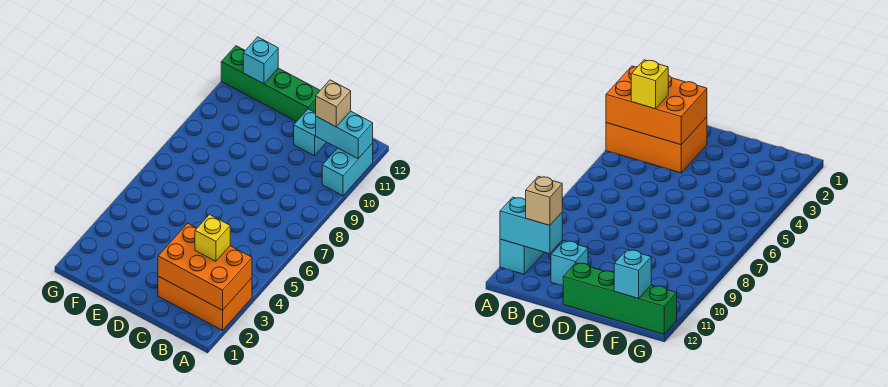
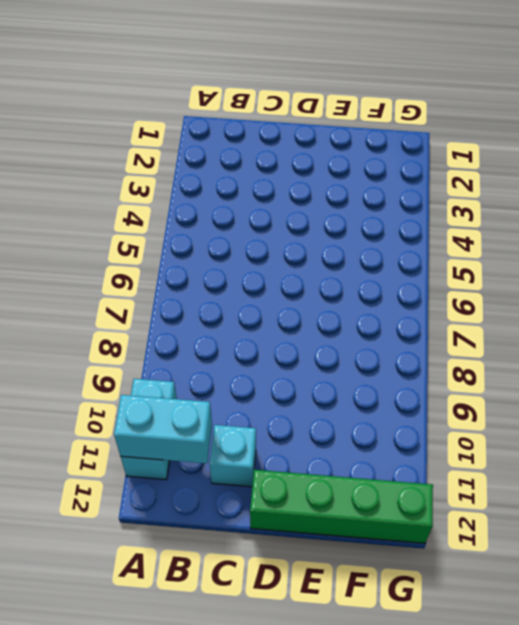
none -> orange 2x3 brick [158,276,252,330]
none -> orange 2x3 brick [158,223,252,310]

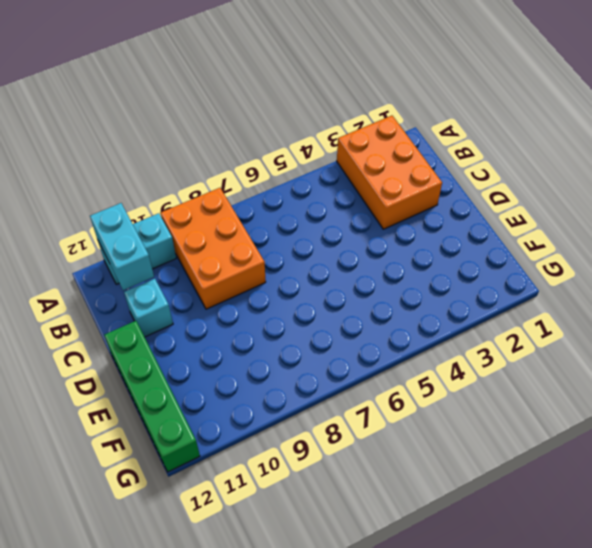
orange 2x3 brick [161,188,266,309] -> orange 2x3 brick moved to [158,223,252,310]
none -> cyan 1x1 brick [243,37,278,84]
none -> yellow 1x1 brick [195,215,230,261]

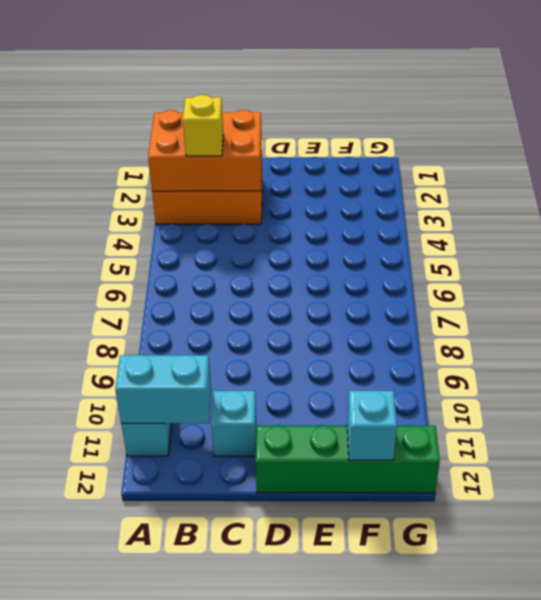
none -> tan 1x1 brick [316,80,351,127]

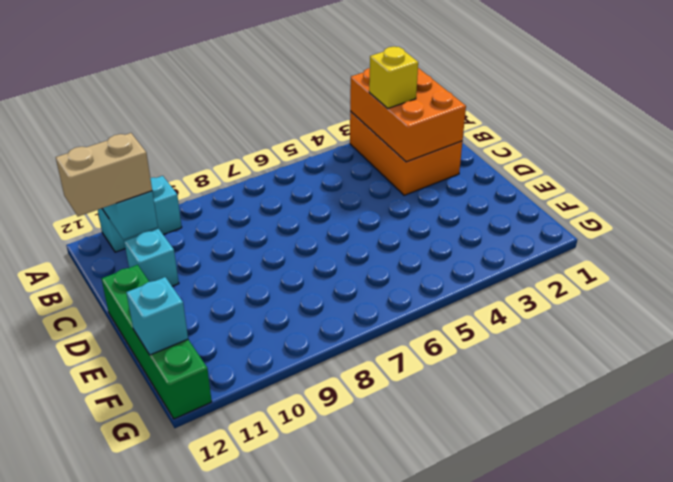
tan 1x2 brick [56,133,152,216] -> tan 1x1 brick [316,80,351,127]

